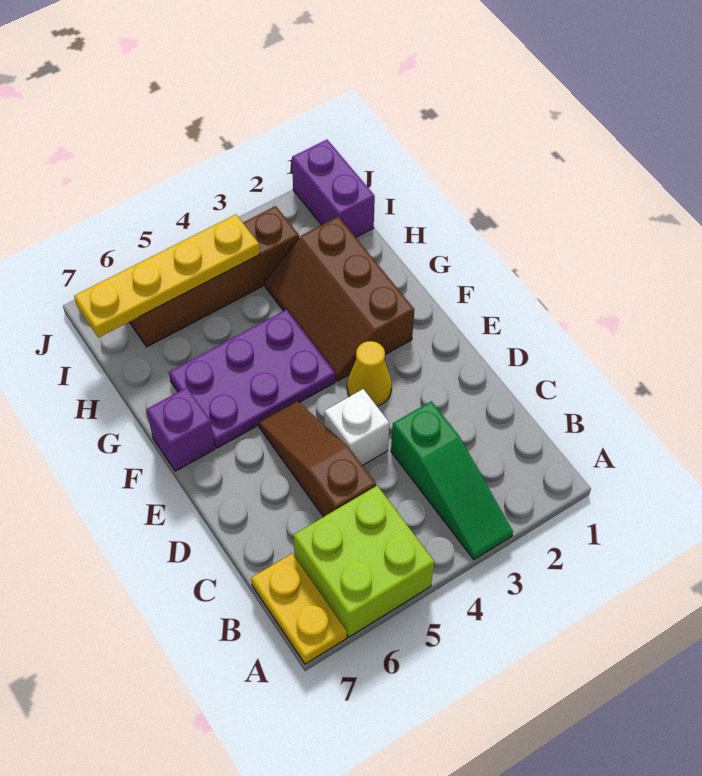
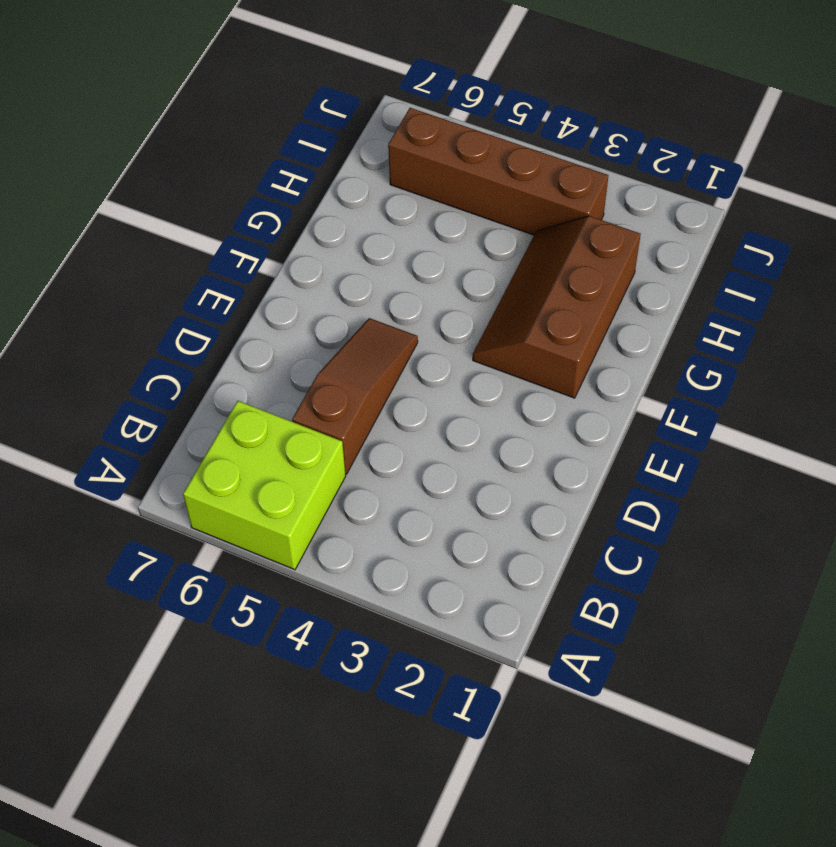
none -> green 1x3 slope [391,401,513,560]
none -> yellow 1x2 plate [251,554,347,664]
none -> white 1x1 brick [324,389,389,465]

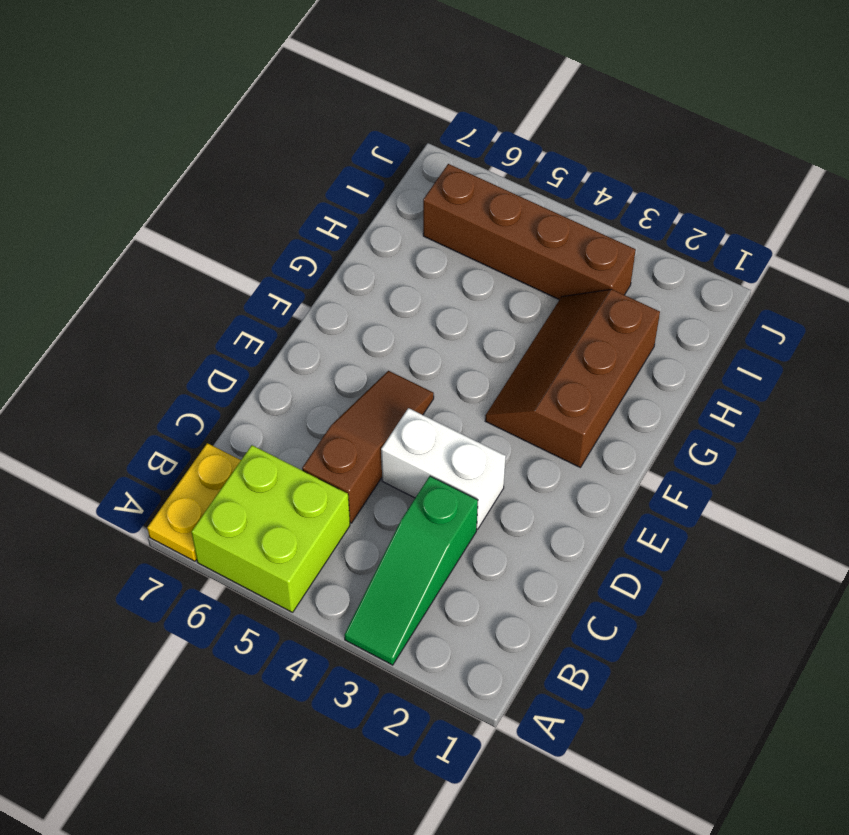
white 1x2 brick [381,408,506,529] -> white 1x1 brick [324,389,389,465]
none -> yellow 1x1 cone [347,341,392,406]
none -> purple 2x3 plate [169,309,335,448]
none -> purple 1x1 brick [146,388,215,471]

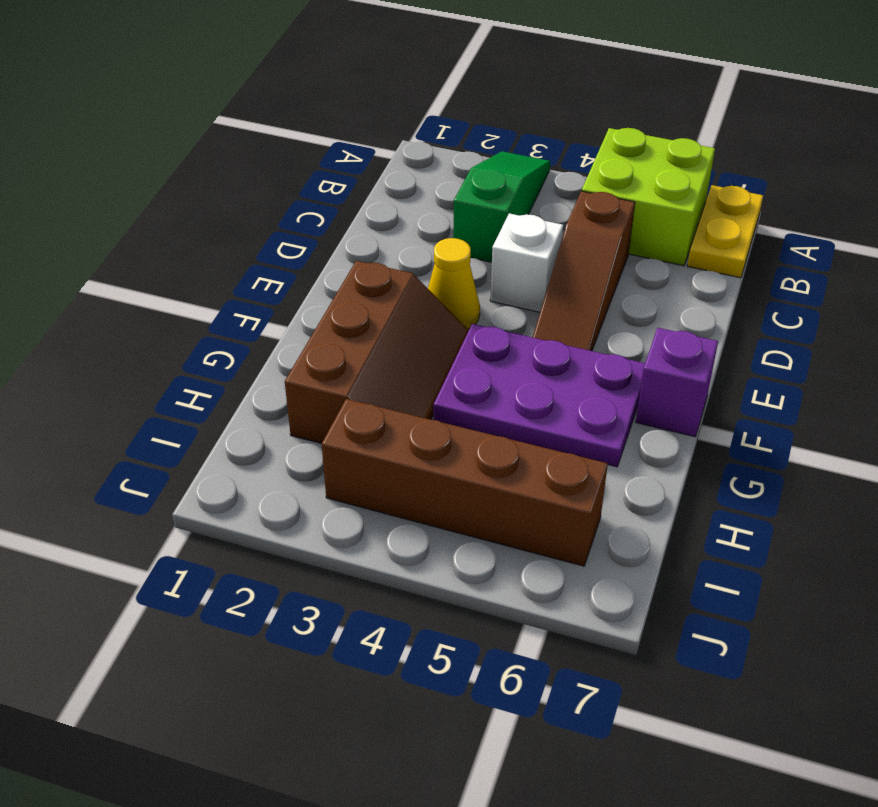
none -> purple 1x2 brick [292,140,375,237]
none -> yellow 1x4 plate [74,214,260,338]

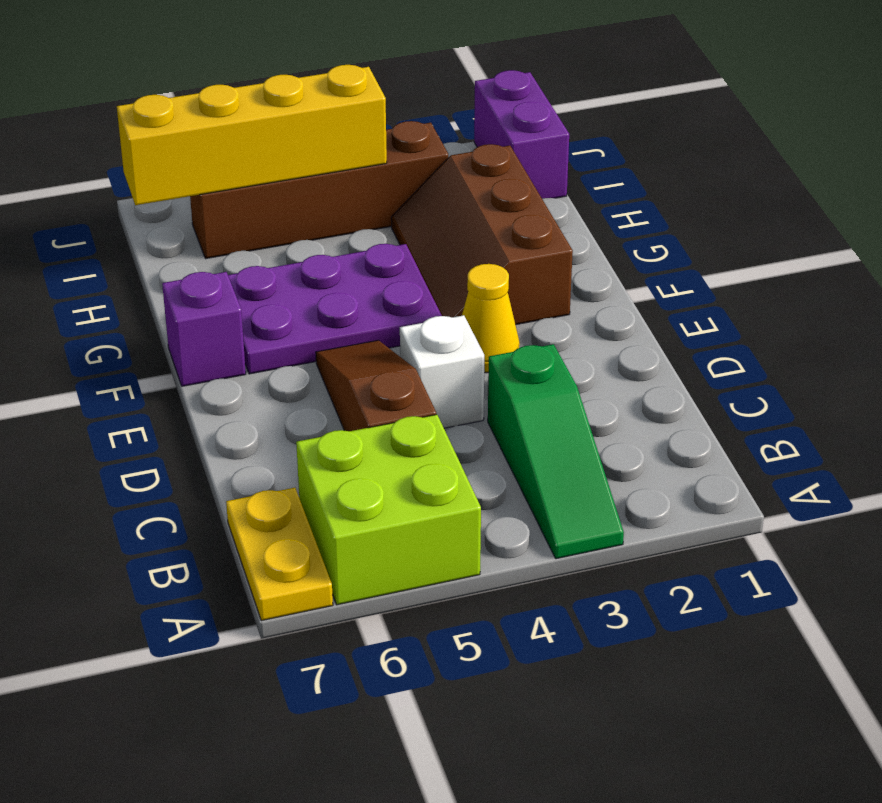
yellow 1x4 brick [117,65,387,205] -> yellow 1x4 plate [74,214,260,338]

